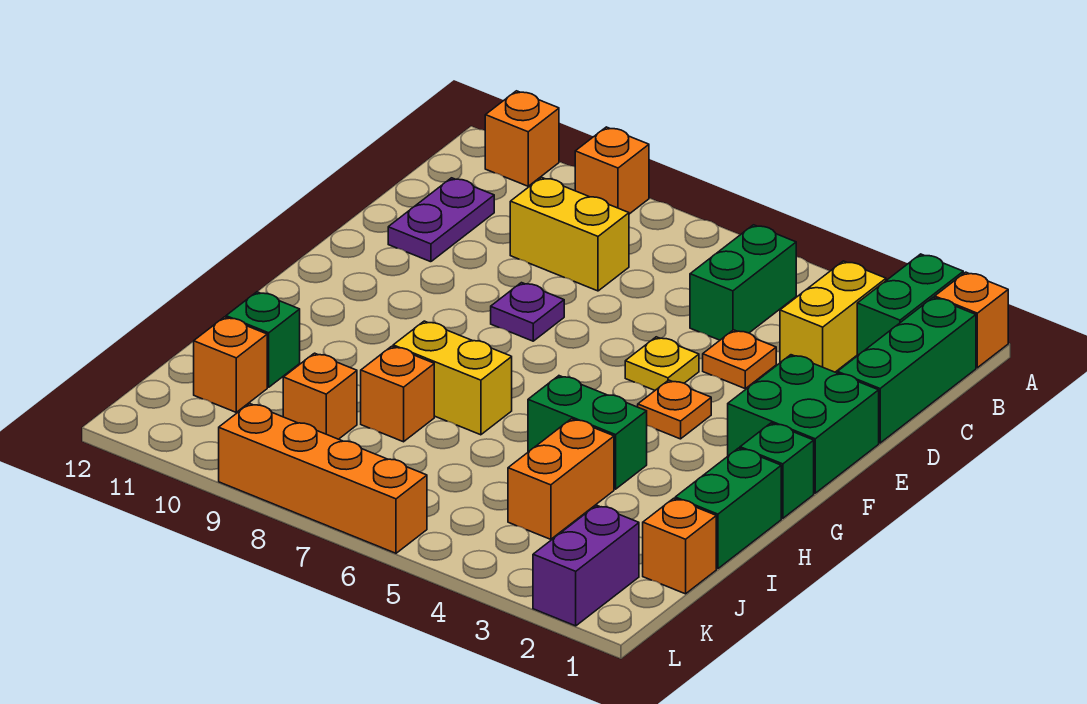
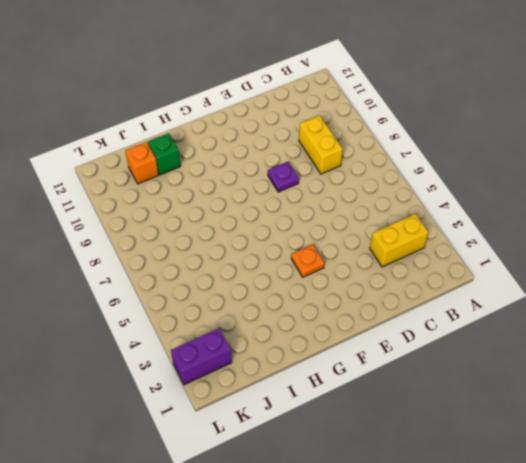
none -> orange 1x1 brick [935,272,1008,368]
none -> green 1x2 brick [857,254,963,356]
none -> orange 1x1 brick [575,127,649,214]

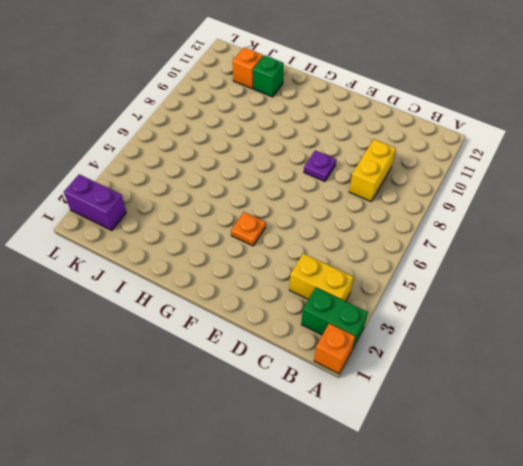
none -> orange 1x1 brick [575,127,649,214]
none -> orange 1x1 brick [485,91,559,186]
none -> green 1x3 brick [837,297,976,443]

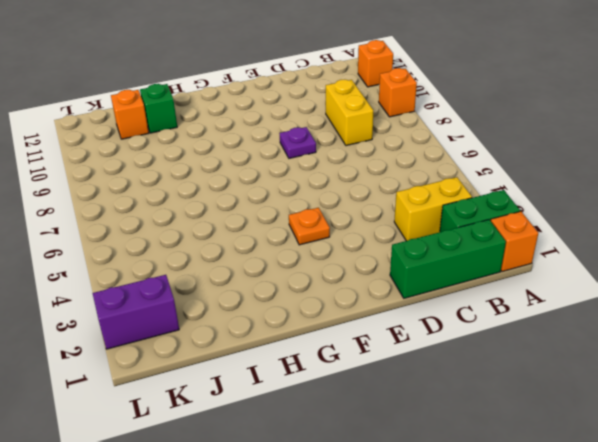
none -> green 1x2 brick [690,225,796,340]
none -> purple 1x2 plate [388,178,494,262]
none -> orange 1x1 plate [703,330,776,389]

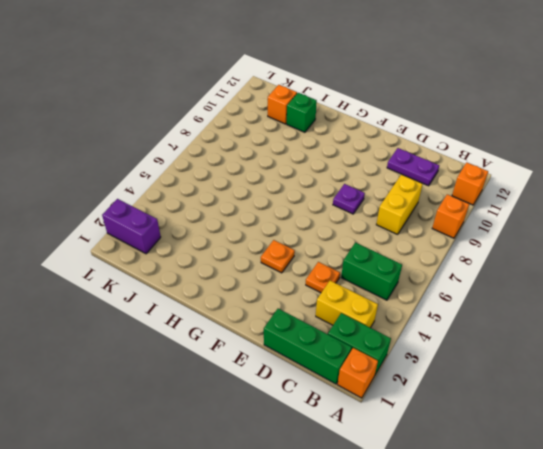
none -> green 2x2 brick [728,355,879,493]
none -> yellow 1x1 plate [625,337,699,390]
none -> green 1x1 brick [740,423,814,518]

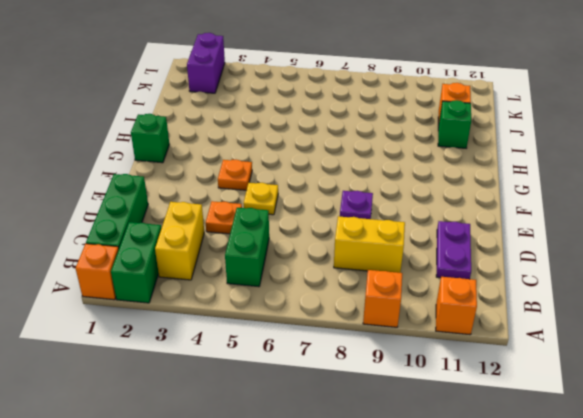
none -> green 2x2 brick [728,355,879,493]
none -> green 1x2 brick [675,448,781,569]
none -> green 1x2 brick [528,376,647,489]

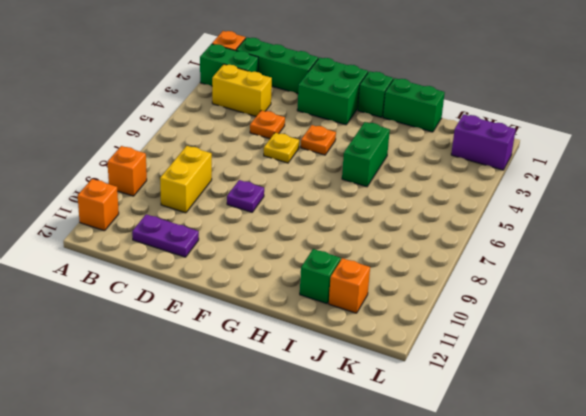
none -> green 1x2 brick [690,225,796,340]
none -> yellow 1x2 brick [393,321,512,435]
none -> orange 1x2 brick [508,419,614,539]

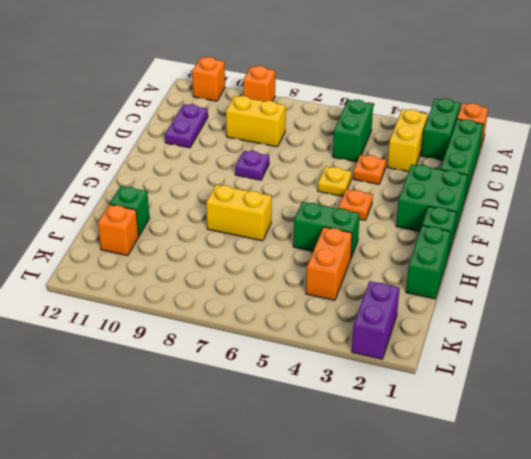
none -> orange 1x1 brick [361,346,434,442]
none -> orange 1x1 brick [643,498,716,594]
none -> orange 1x1 brick [283,353,357,439]

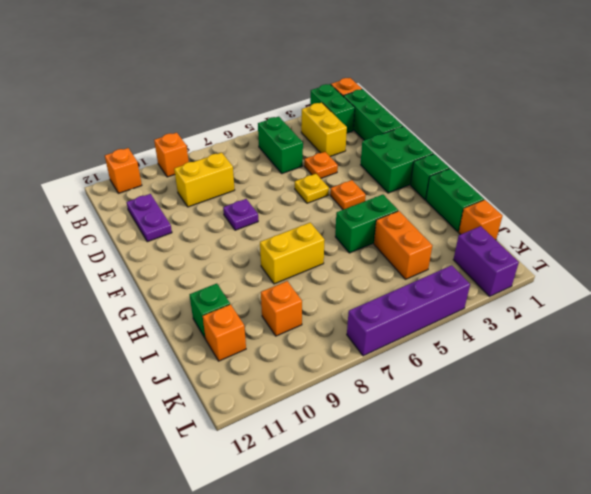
purple 1x4 brick [347,265,470,356] -> orange 1x4 brick [219,404,427,553]
none -> orange 1x1 brick [361,346,434,442]

